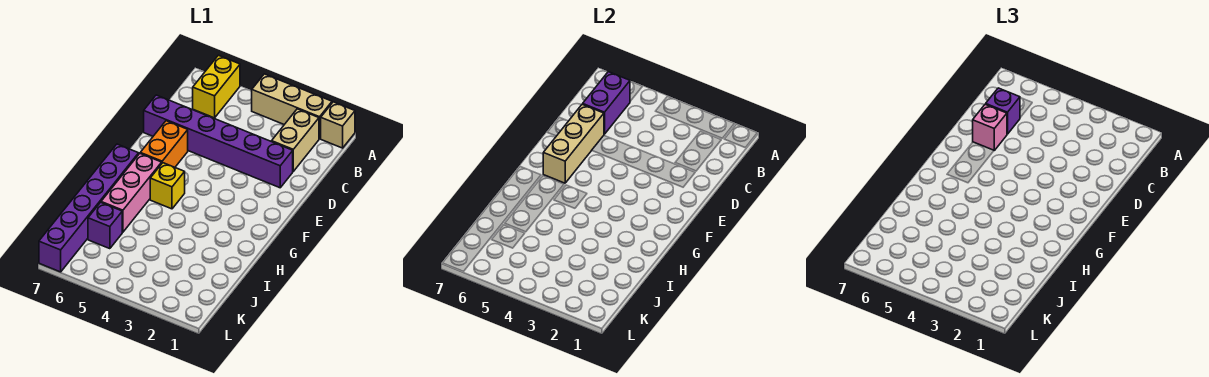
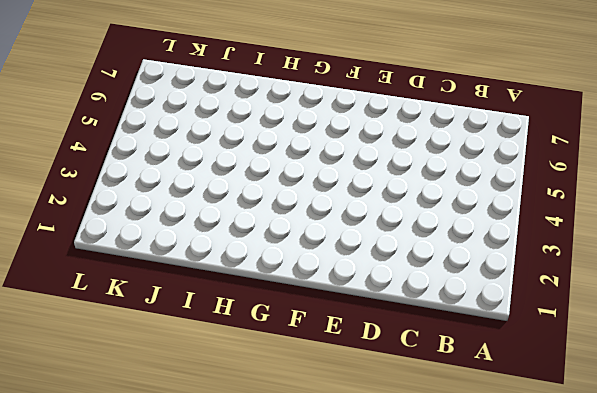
none -> tan 1x1 brick [321,102,355,148]
none -> tan 1x3 brick [252,74,332,139]
none -> yellow 1x2 brick [193,55,240,118]

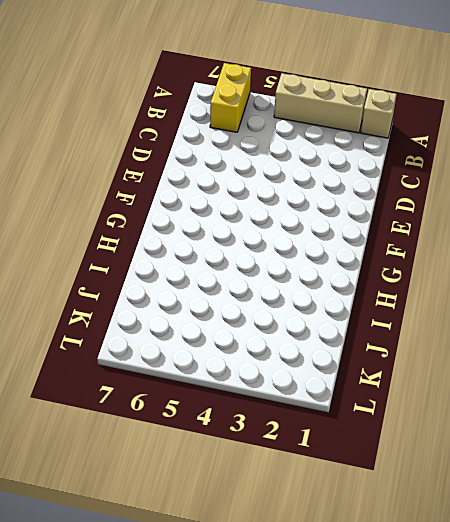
none -> tan 1x2 brick [272,109,319,171]
none -> purple 1x6 brick [144,95,293,188]
none -> orange 1x2 brick [140,121,188,167]

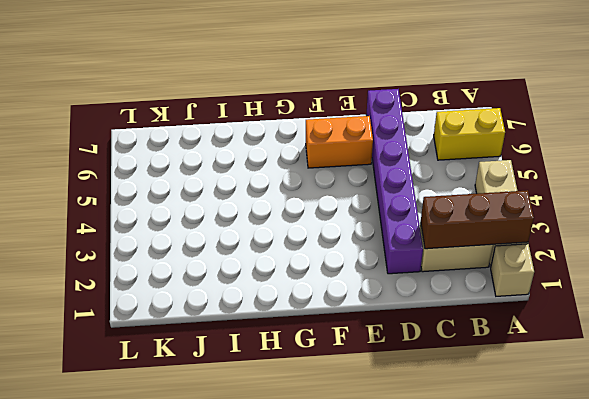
brown 1x3 brick [421,190,534,249] -> none
none -> yellow 1x1 brick [150,163,185,209]
none -> pink 1x3 brick [101,154,162,232]
none -> purple 1x6 brick [39,144,139,272]

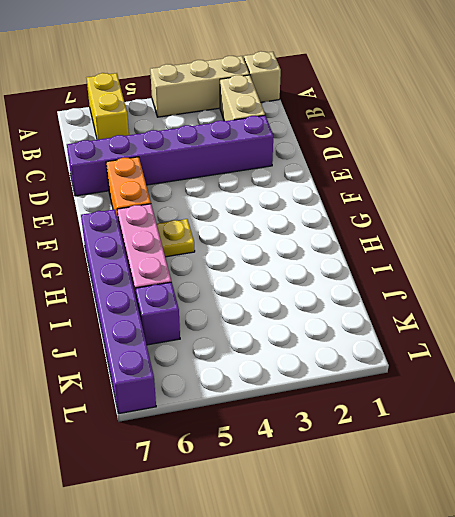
yellow 1x1 plate [157,219,195,257] -> yellow 1x1 brick [150,163,185,209]
none -> purple 1x2 brick [583,72,630,134]
none -> tan 1x3 brick [543,104,604,183]
none -> purple 1x1 brick [986,88,1020,134]

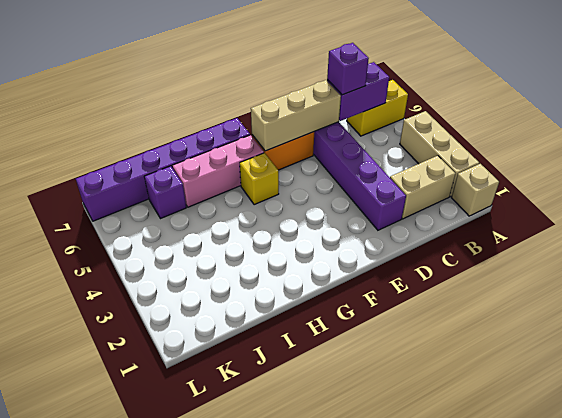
none -> pink 1x1 brick [973,104,1007,150]

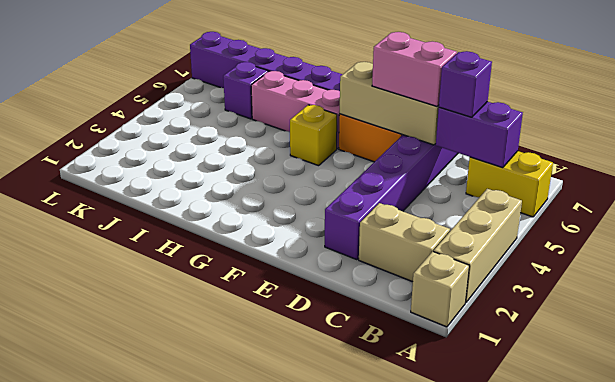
pink 1x2 brick [372,32,457,107] -> pink 1x1 brick [973,104,1007,150]

